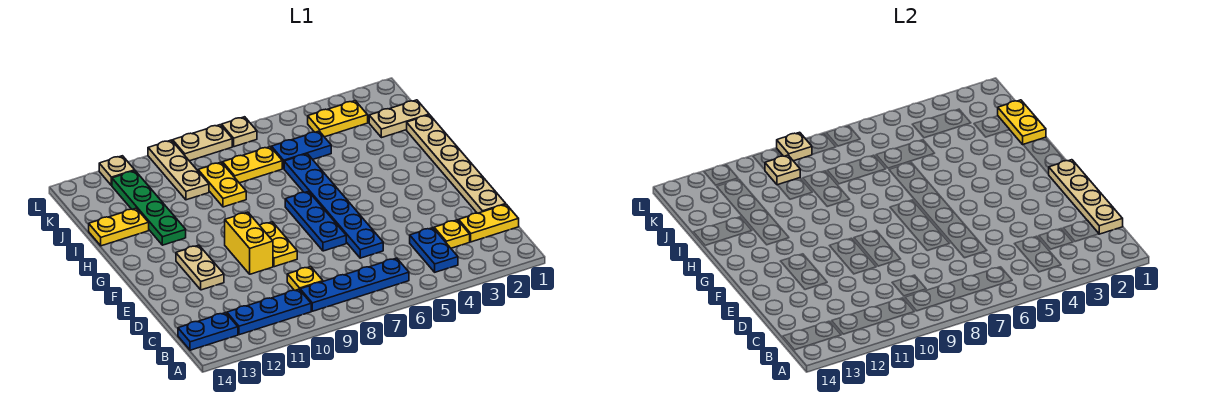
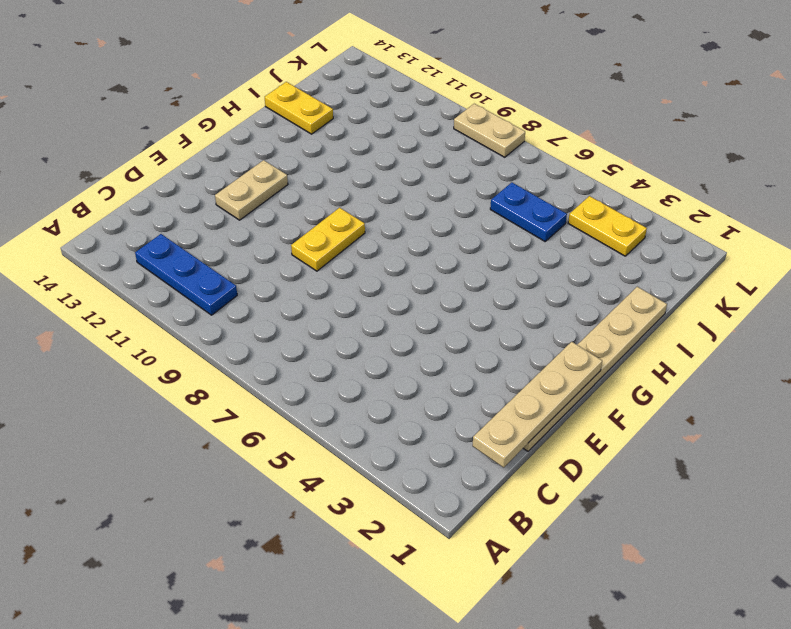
none -> blue 1x2 plate [410,228,458,272]
none -> blue 1x4 plate [300,258,409,311]
none -> blue 1x2 plate [178,313,238,350]

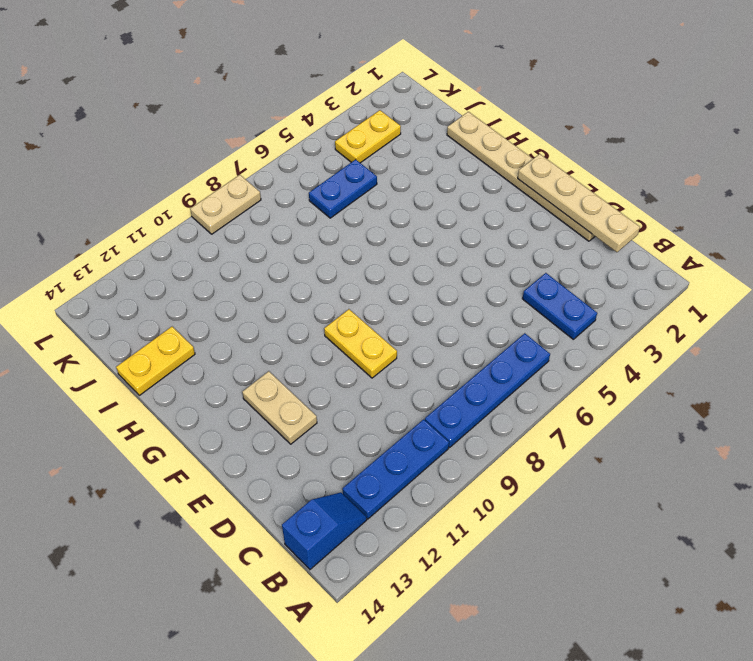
blue 1x2 slope [282,492,367,569] -> blue 1x2 plate [178,313,238,350]
none -> yellow 1x2 plate [459,204,519,242]
none -> yellow 1x1 plate [434,220,470,248]
none -> yellow 1x1 plate [287,267,323,290]

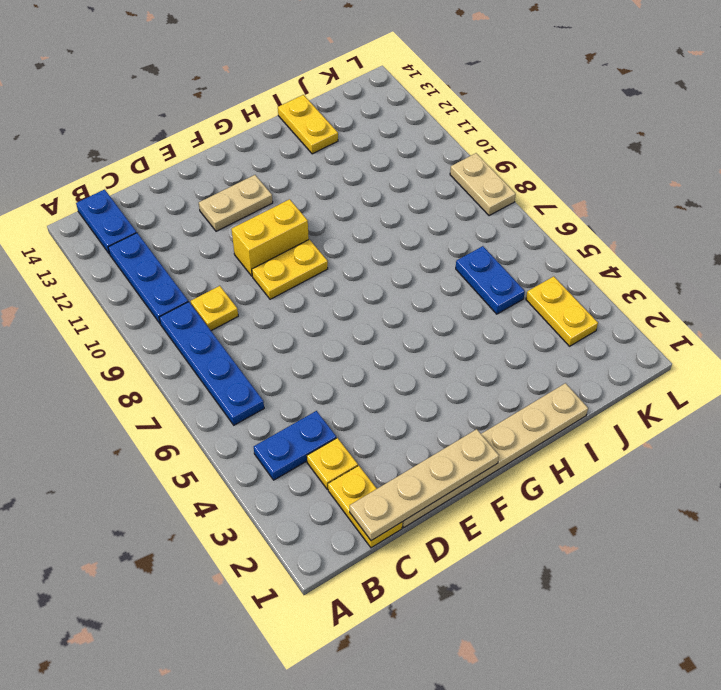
none -> blue 1x6 plate [284,154,383,258]
none -> blue 1x3 plate [285,191,346,251]
none -> green 1x4 plate [112,171,186,245]

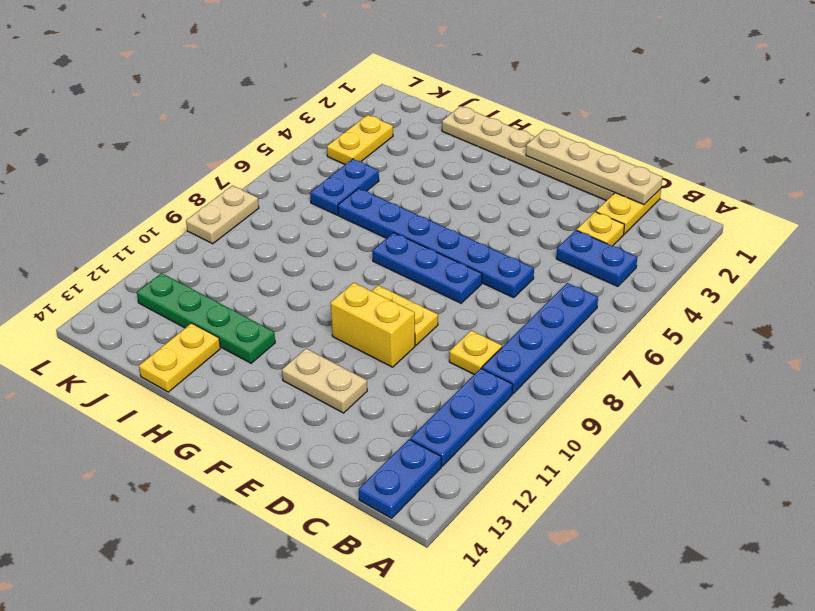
none -> yellow 1x2 plate [198,162,246,207]
none -> tan 1x2 plate [369,100,429,138]
none -> yellow 1x2 plate [223,147,282,183]

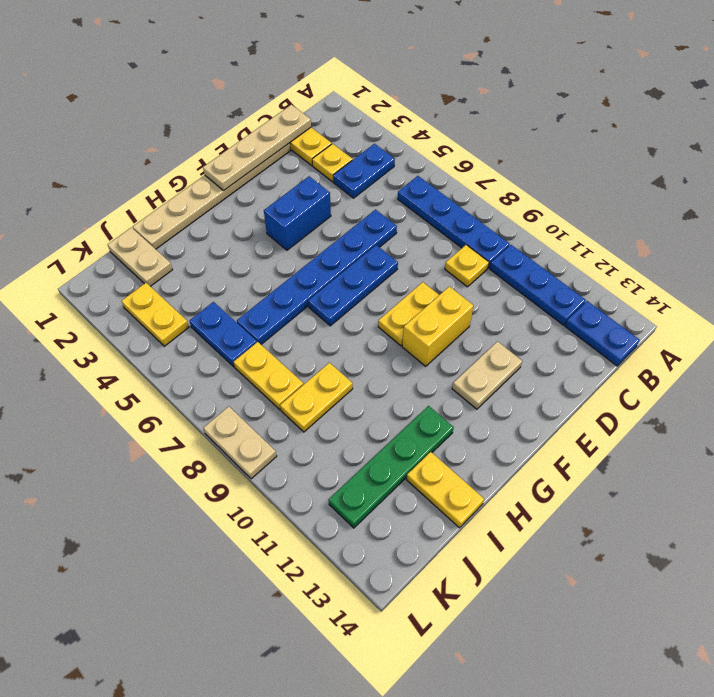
blue 1x2 brick [264,176,331,250] -> none
none -> tan 1x3 plate [148,140,209,200]
none -> tan 1x1 plate [222,117,257,147]
none -> tan 1x1 plate [99,156,135,186]

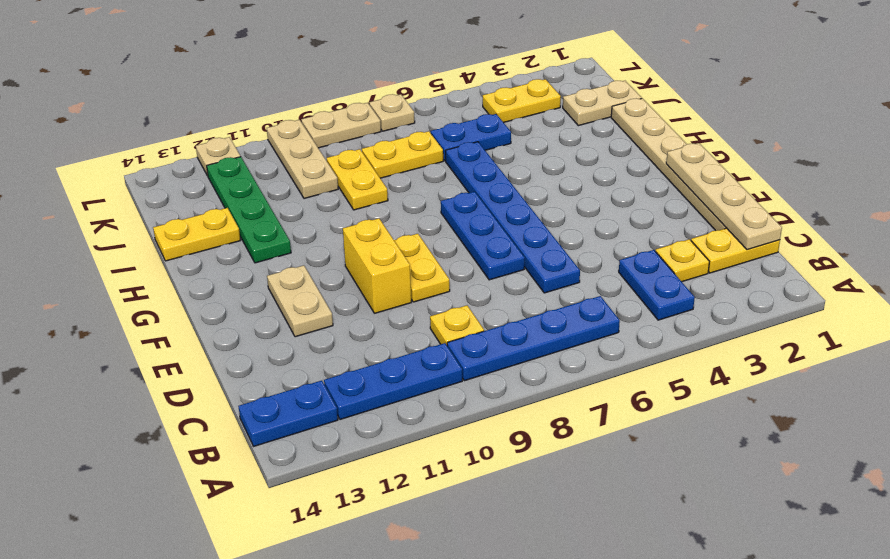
none -> yellow 1x2 plate [998,100,1046,144]
none -> tan 1x1 plate [765,155,800,185]
none -> tan 1x1 plate [777,132,812,161]

